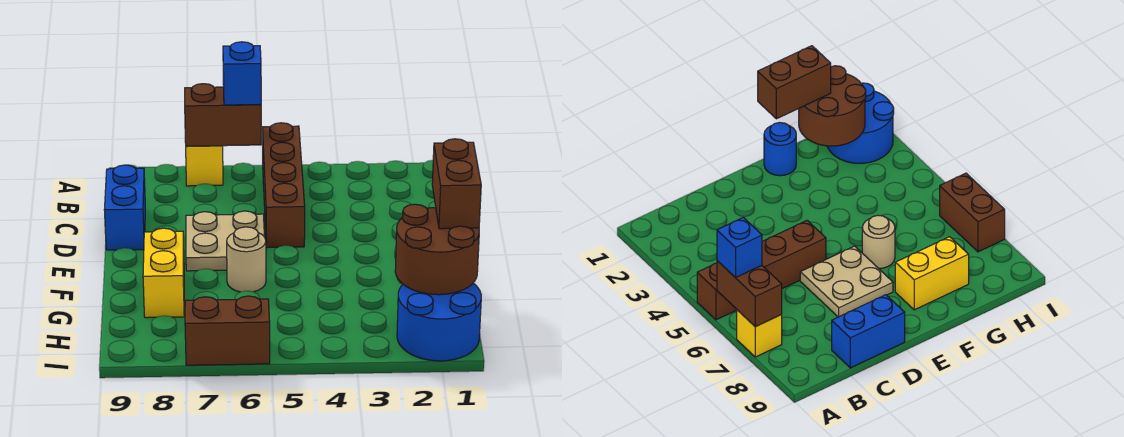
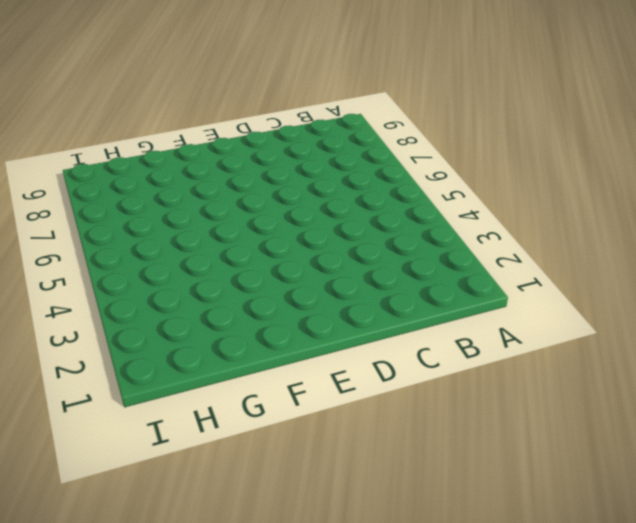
none -> brown 1x4 brick [262,123,305,248]
none -> yellow 1x1 brick [186,146,223,186]
none -> blue 1x2 brick [104,165,145,250]

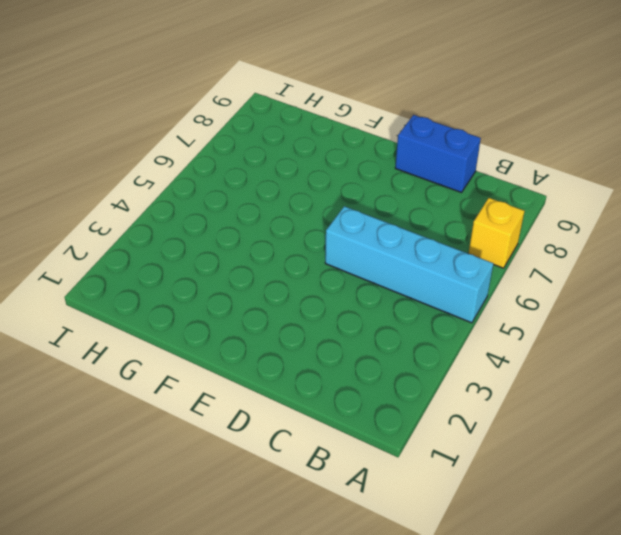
cyan 1x4 brick [325,206,493,323] -> brown 1x4 brick [262,123,305,248]
none -> tan 2x2 plate [186,211,265,271]
none -> blue 1x1 round brick [764,123,796,176]
none -> tan 1x1 round brick [227,227,266,292]

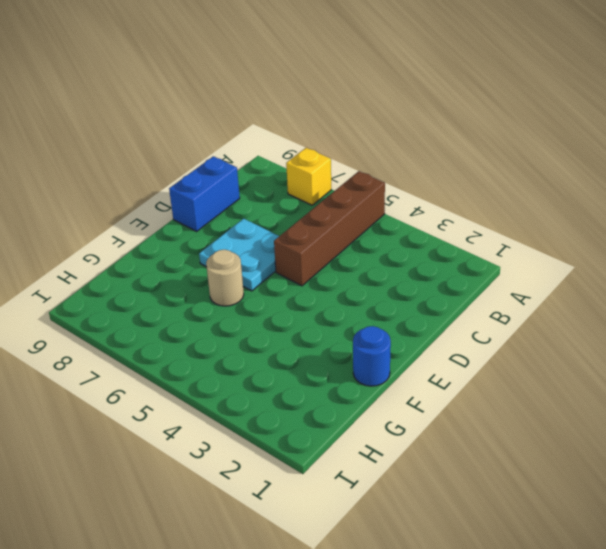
cyan 2x2 plate [199,219,279,291] -> tan 2x2 plate [186,211,265,271]
none -> yellow 1x2 brick [143,228,184,318]
none -> blue 2x2 round brick [397,283,481,361]
none -> brown 1x2 brick [185,296,270,365]

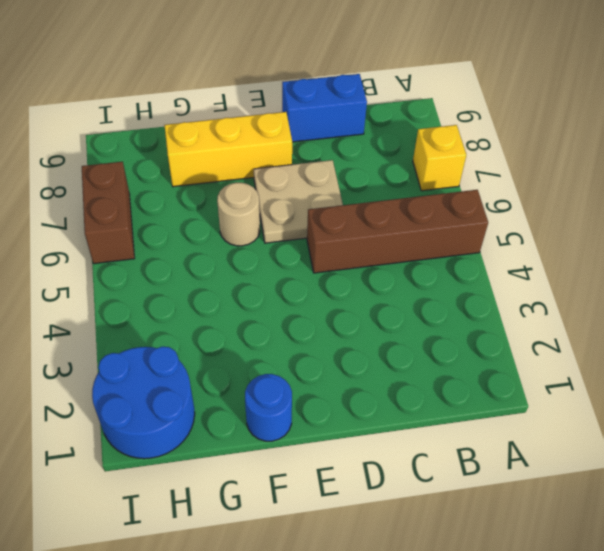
yellow 1x3 brick [164,112,292,187] -> yellow 1x2 brick [143,228,184,318]
none -> brown 1x2 brick [185,84,261,146]
none -> brown 2x2 round brick [395,204,479,295]
none -> blue 1x1 brick [223,42,261,105]

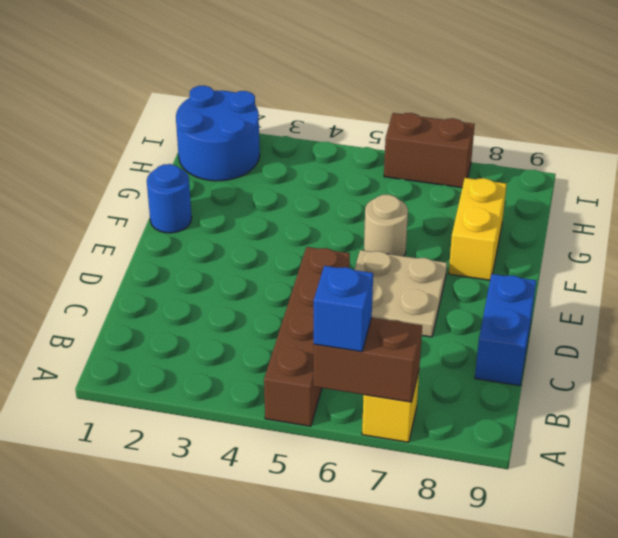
none -> brown 2x2 round brick [395,204,479,295]
none -> brown 1x2 brick [432,139,481,229]

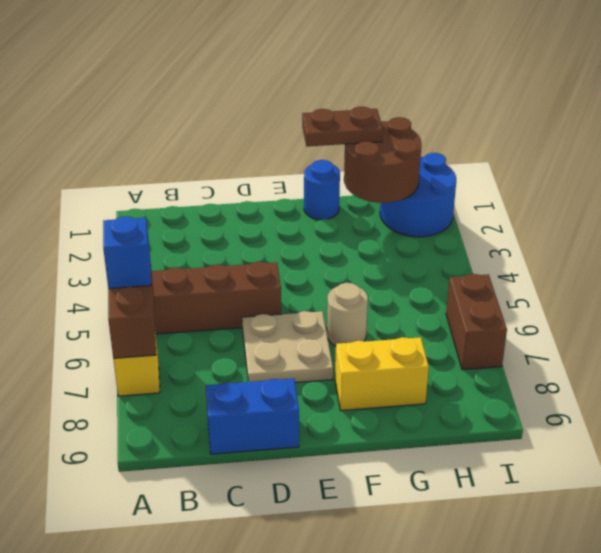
brown 1x2 plate [302,107,383,146] -> brown 1x2 brick [432,139,481,229]

